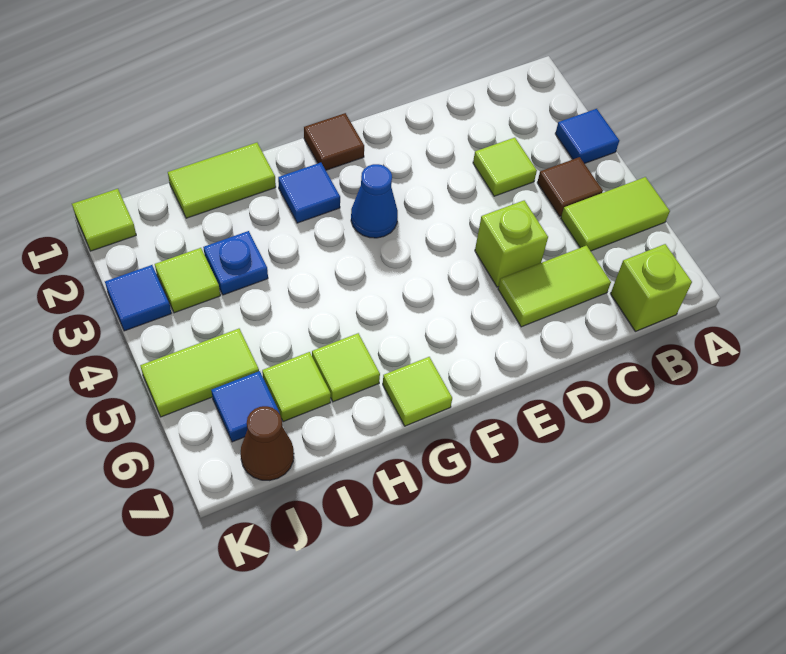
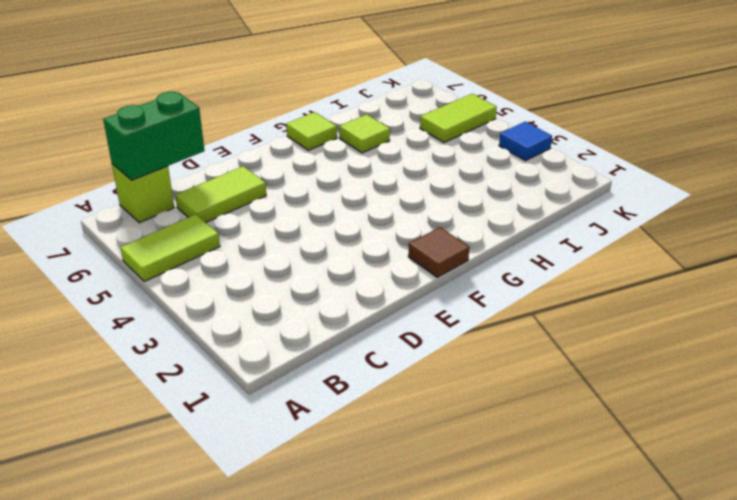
green 1x2 brick [103,92,205,180] -> none
none -> blue 1x1 tile [555,109,619,164]
none -> brown 1x1 tile [537,157,603,216]
none -> lime 1x1 tile [473,138,537,196]

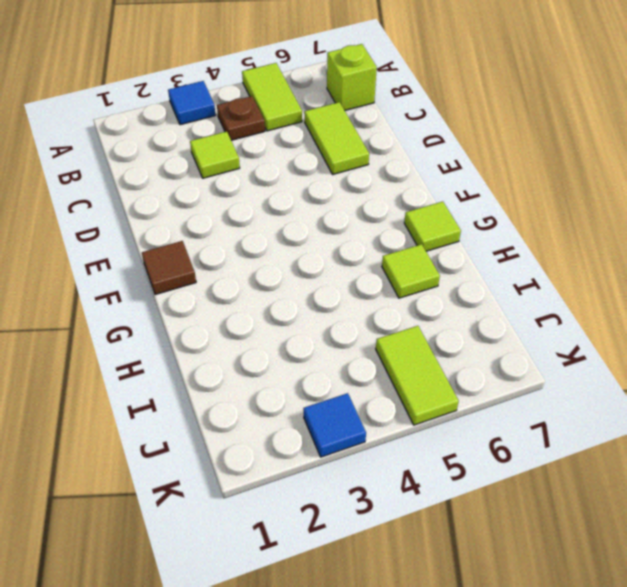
brown 1x1 plate [217,96,265,140] -> brown 1x1 tile [537,157,603,216]
none -> lime 1x1 brick [475,200,548,287]
none -> blue 1x1 cone [351,164,398,238]
none -> blue 1x1 tile [278,163,340,223]

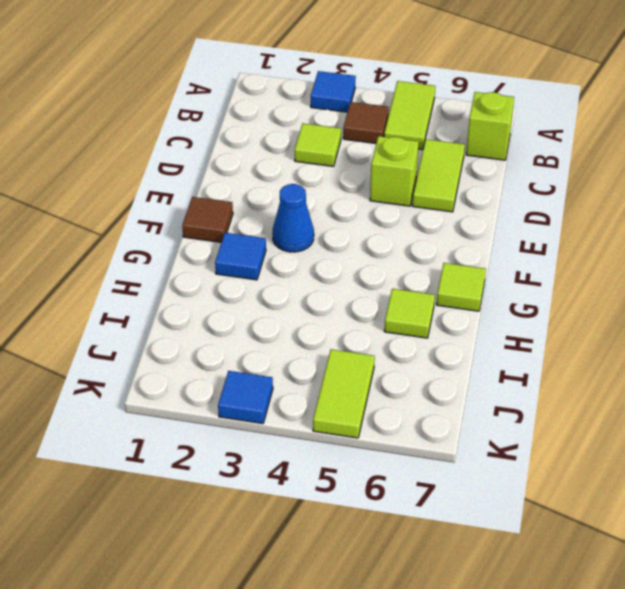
none -> lime 1x2 tile [168,143,276,218]
none -> blue 1x1 plate [203,231,268,295]
none -> lime 1x1 tile [262,352,331,422]

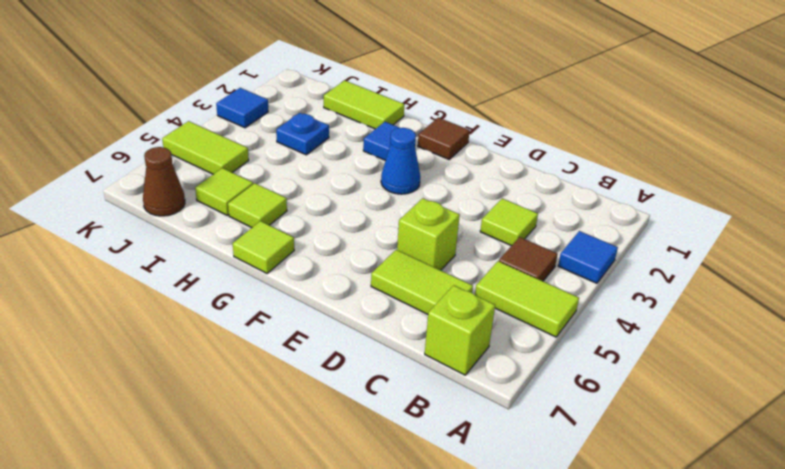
none -> lime 1x1 tile [155,248,220,313]
none -> blue 1x1 tile [211,371,280,442]
none -> lime 1x1 tile [72,189,136,251]

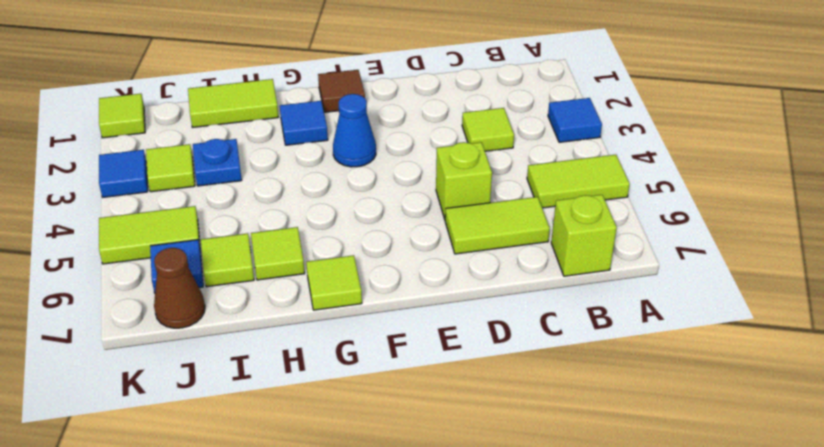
none -> brown 1x1 tile [537,157,603,216]

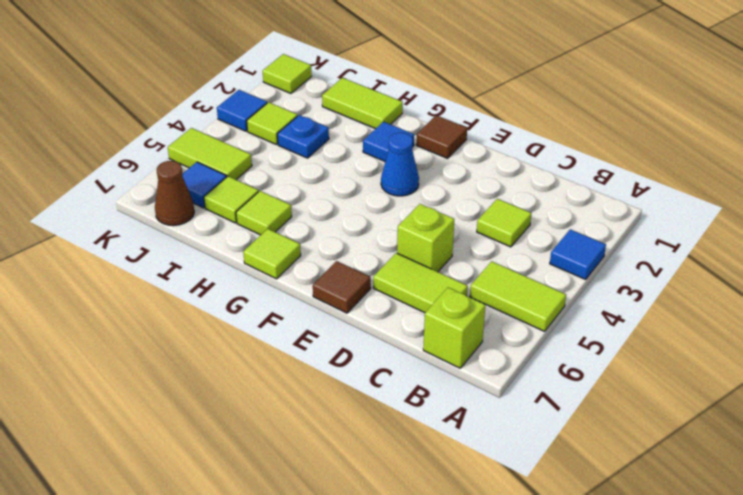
brown 1x1 tile [313,261,371,313] -> brown 1x1 tile moved to [537,157,603,216]

